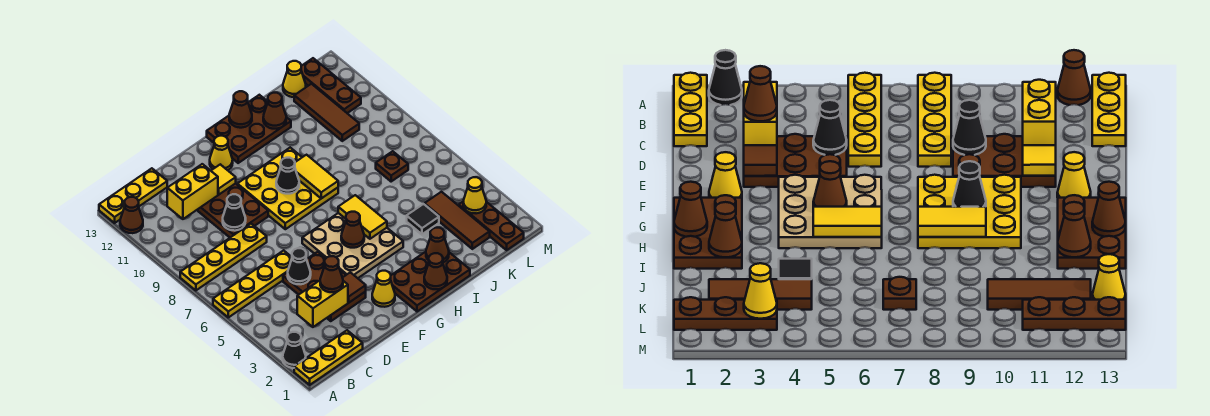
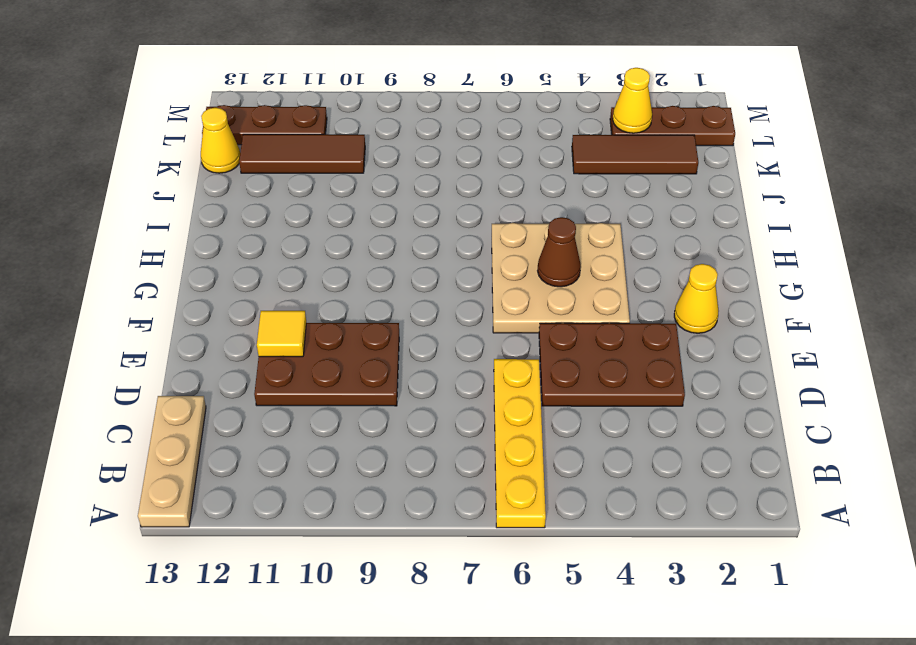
tan 1x3 plate [138,396,206,527] -> yellow 1x3 plate [99,168,167,223]
none -> yellow 1x3 plate [294,330,363,385]
none -> black 1x1 cone [283,332,306,368]
none -> yellow 1x4 plate [180,224,267,290]
none -> brown 1x1 cone [120,197,143,233]

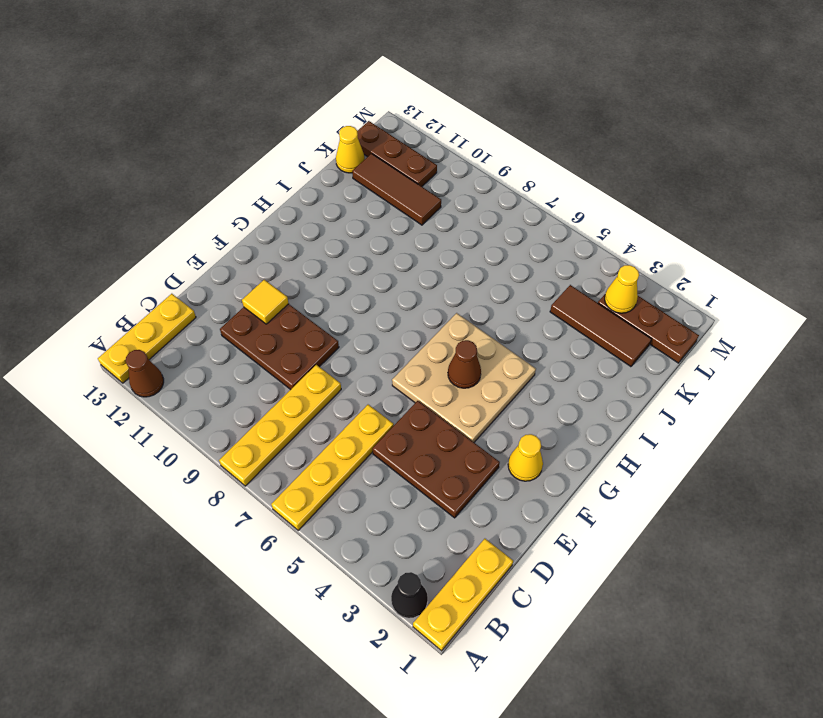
none -> yellow 3x3 plate [237,148,338,229]
none -> yellow 1x1 cone [210,136,233,170]
none -> brown 2x3 plate [391,252,470,311]
none -> brown 2x3 plate [207,95,291,163]

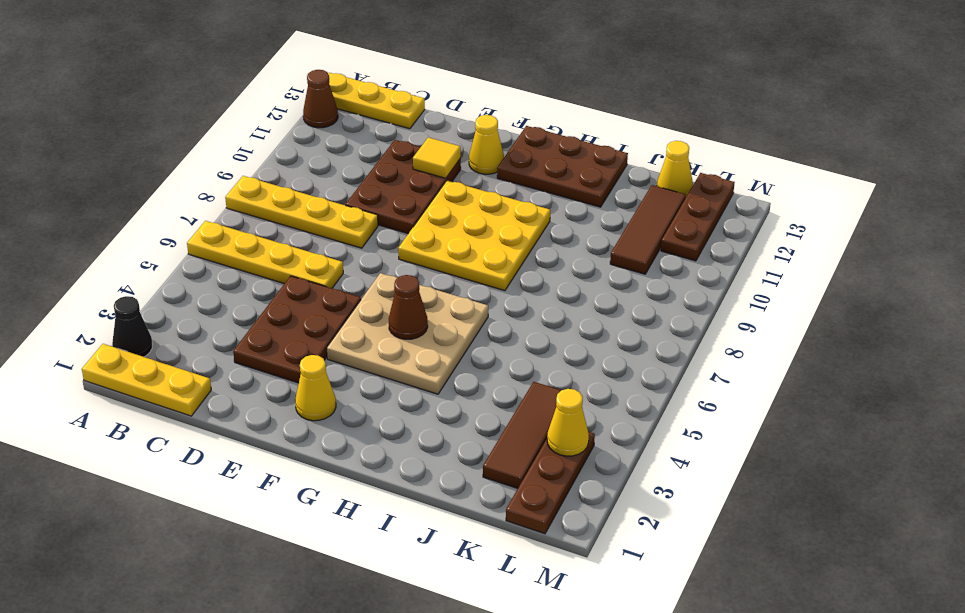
none -> brown 2x3 plate [391,252,470,311]
none -> black 1x1 tile [407,204,439,234]
none -> brown 1x1 plate [376,151,408,181]
none -> yellow 1x2 brick [297,281,348,327]

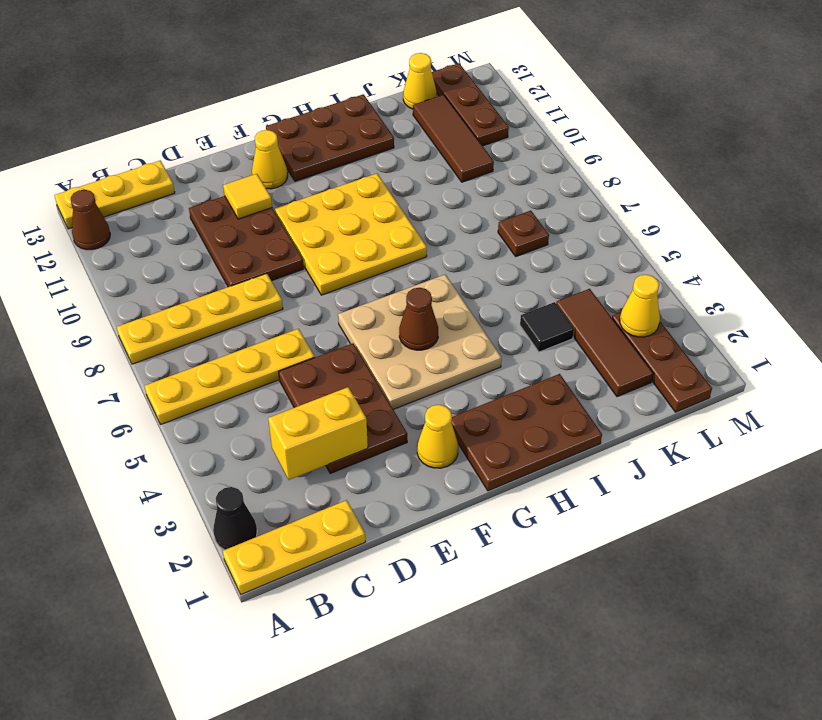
none -> yellow 1x2 brick [167,164,218,219]
none -> black 1x1 cone [288,248,311,284]
none -> black 1x1 cone [223,194,246,231]
none -> brown 1x1 tile [343,272,366,302]

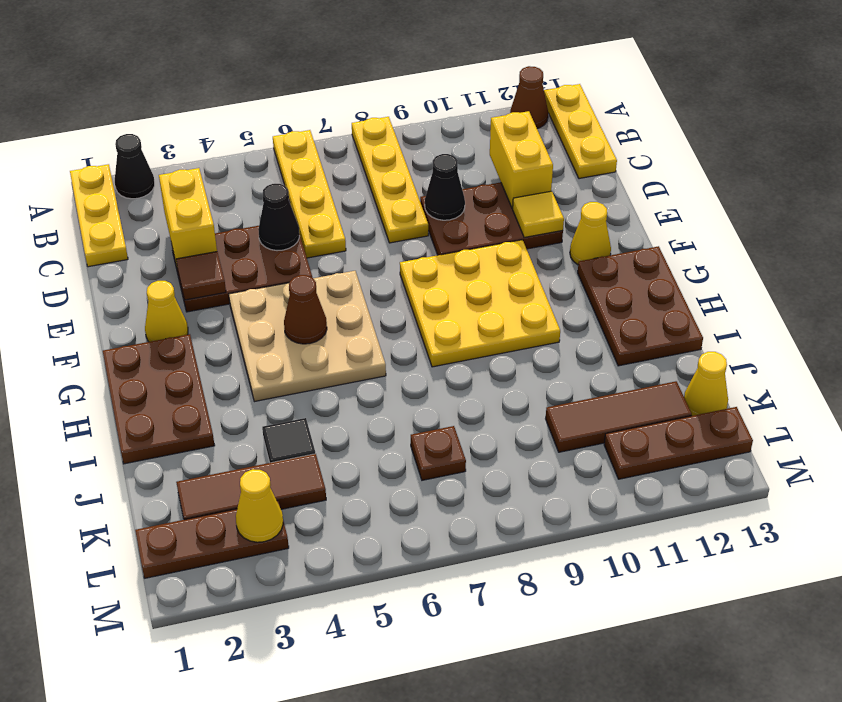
none -> black 1x1 cone [276,158,299,194]
none -> brown 1x1 cone [424,253,447,289]
none -> yellow 1x2 tile [338,195,387,239]
none -> yellow 1x2 tile [295,155,338,198]

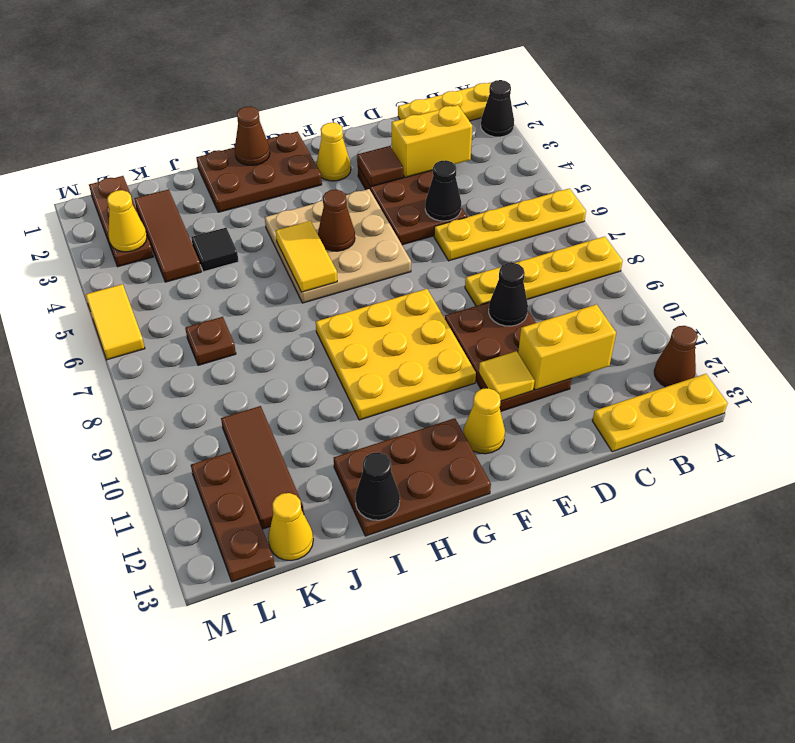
black 1x1 cone [355,452,400,520] -> black 1x1 cone moved to [276,158,299,194]
yellow 1x2 tile [86,284,145,360] -> yellow 1x2 tile moved to [295,155,338,198]
none -> brown 1x1 cone [229,91,252,128]
none -> brown 1x1 cone [426,228,449,262]
none -> brown 1x1 cone [263,93,286,129]
none -> brown 1x1 cone [320,256,343,292]

